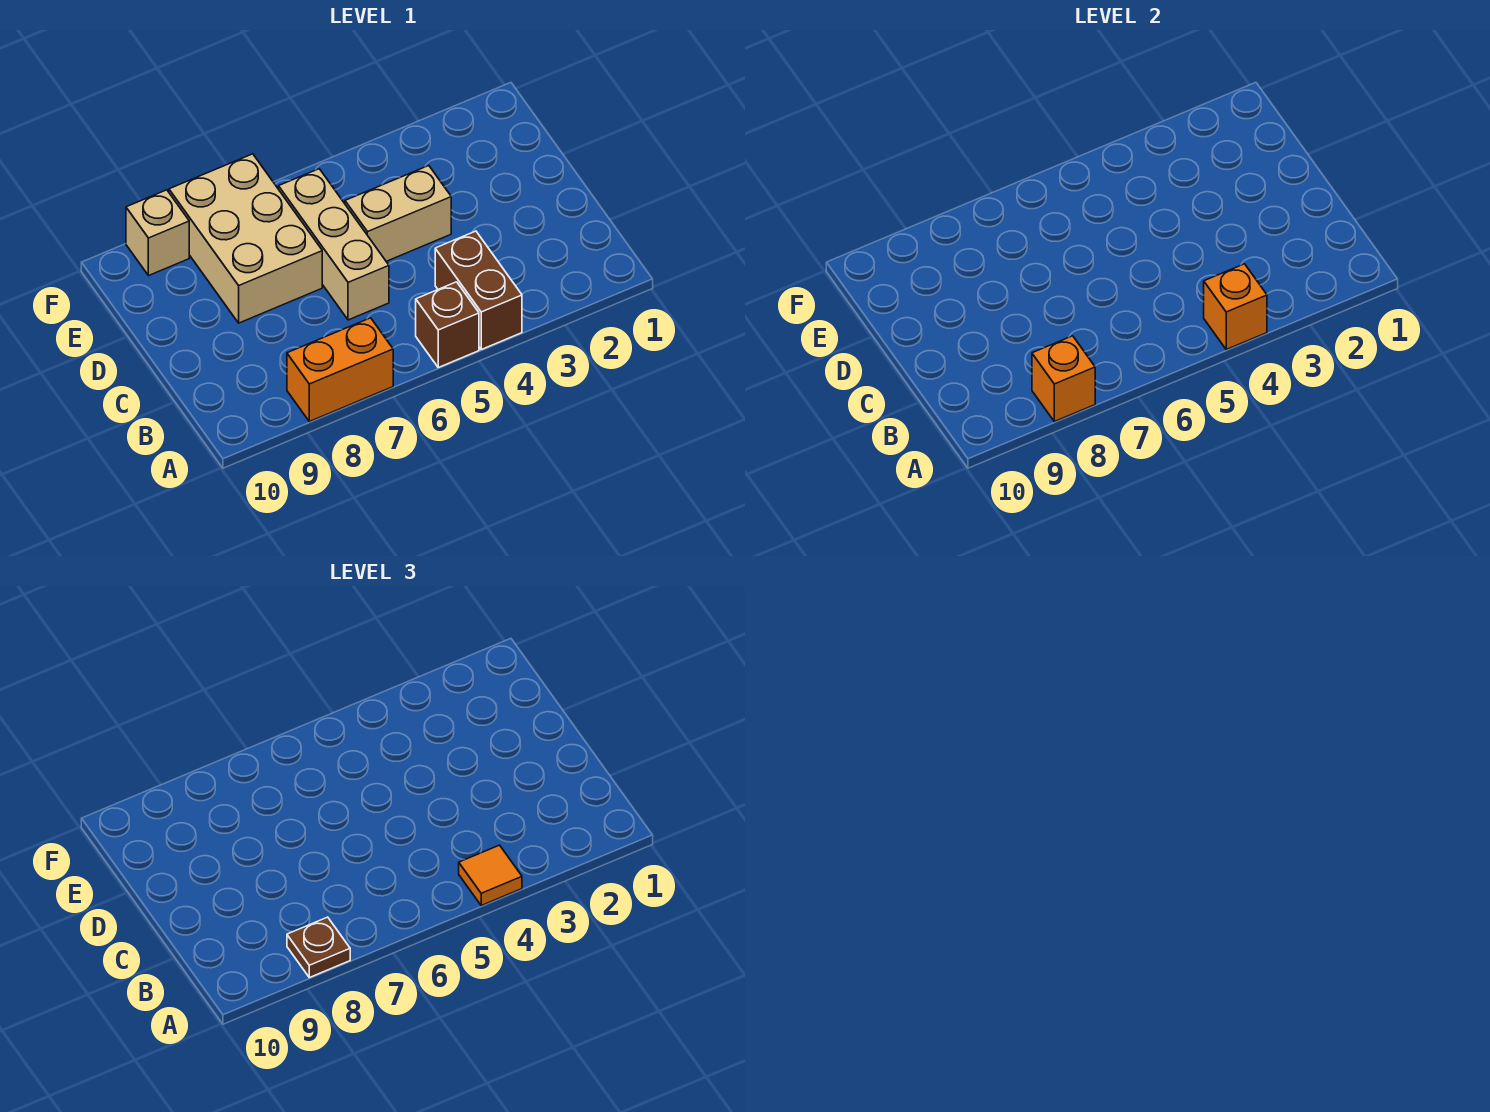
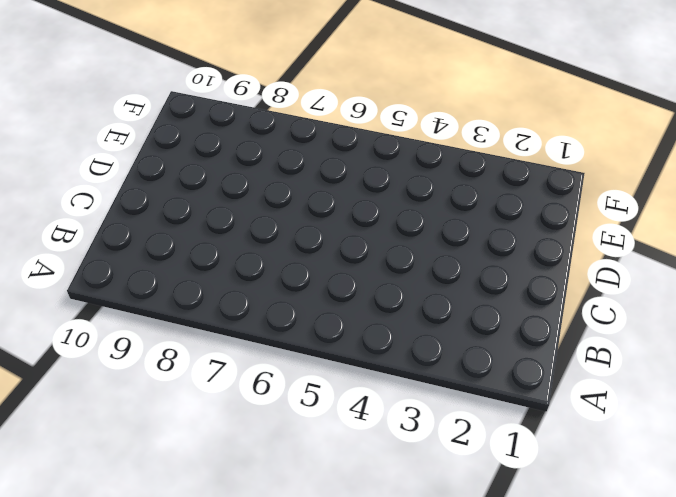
none -> brown 1x2 brick [435,231,522,349]
none -> brown 1x1 brick [416,282,479,367]

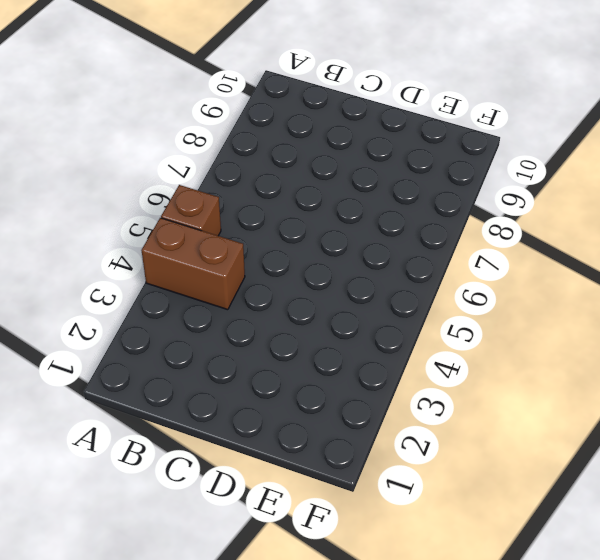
none -> orange 1x2 brick [287,318,393,422]
none -> tan 1x3 brick [279,169,389,320]

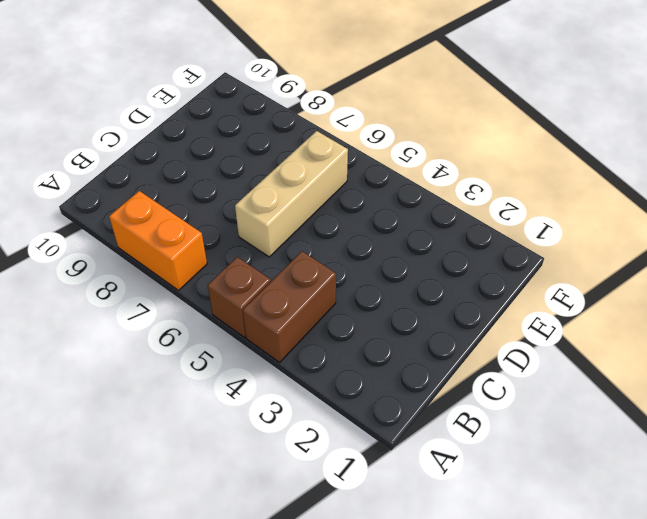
none -> tan 1x2 brick [345,166,451,261]
none -> tan 2x3 brick [169,154,322,323]

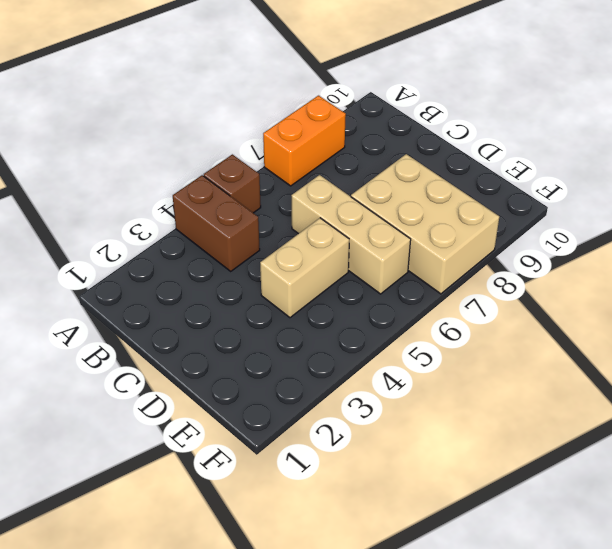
none -> tan 1x1 brick [126,190,189,276]
none -> orange 1x1 brick [1204,264,1267,349]

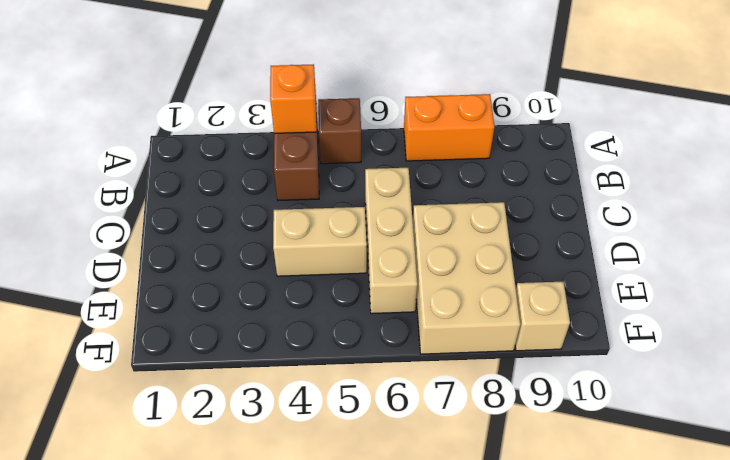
none -> orange 1x1 brick [1032,336,1095,422]
none -> orange 1x1 tile [459,845,522,905]

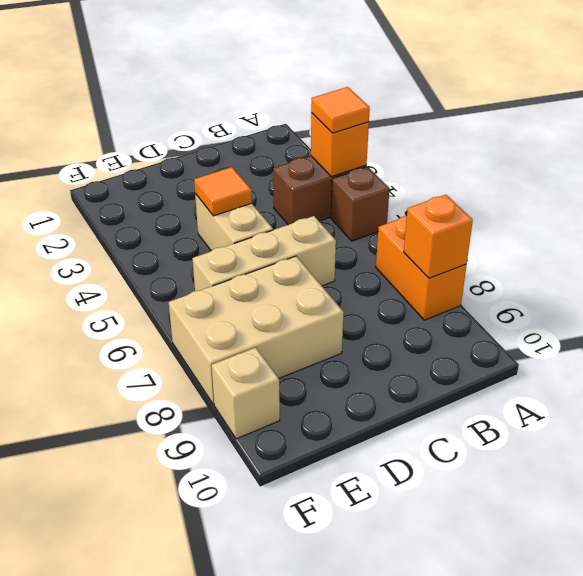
orange 1x1 tile [194,167,252,216] -> none
none -> brown 1x1 plate [287,917,350,978]

